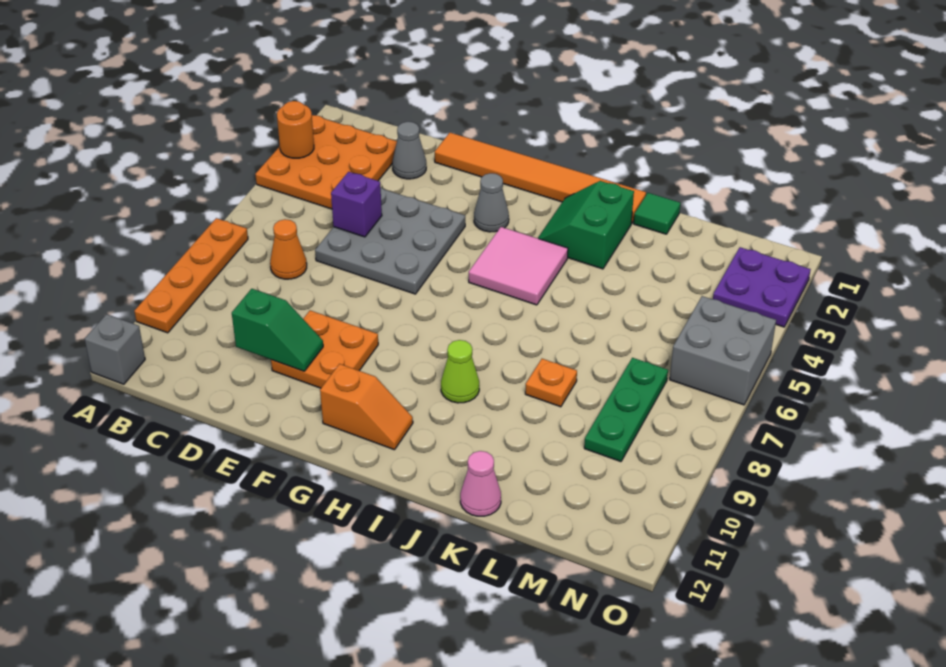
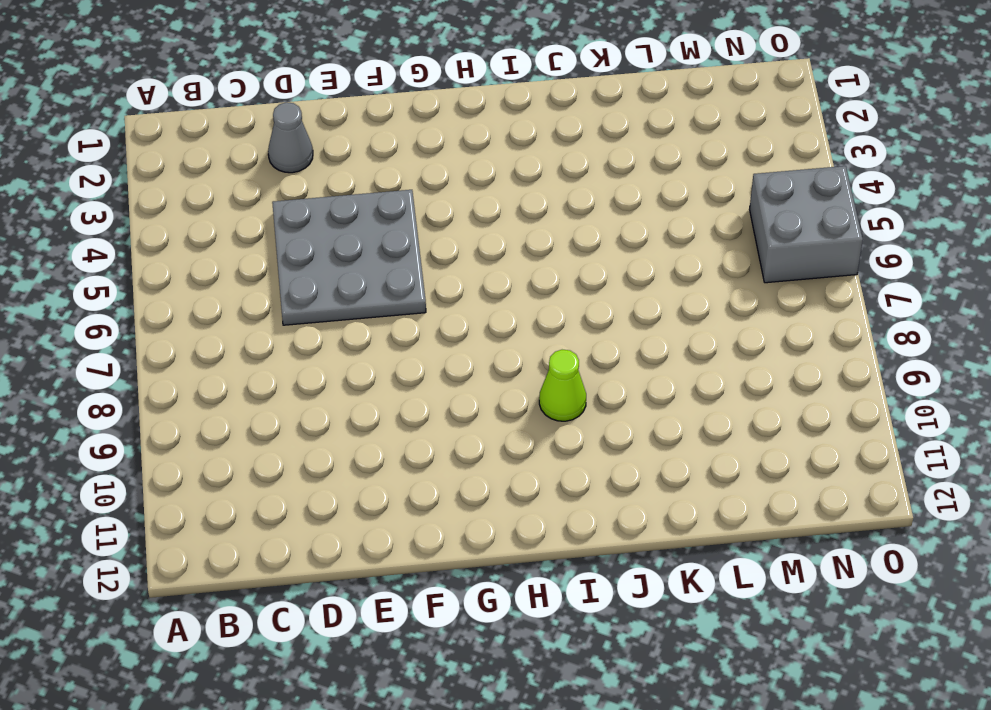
none -> orange 3x3 plate [255,115,397,209]
none -> orange 1x4 plate [134,218,248,333]
none -> grey 1x1 brick [85,314,145,384]

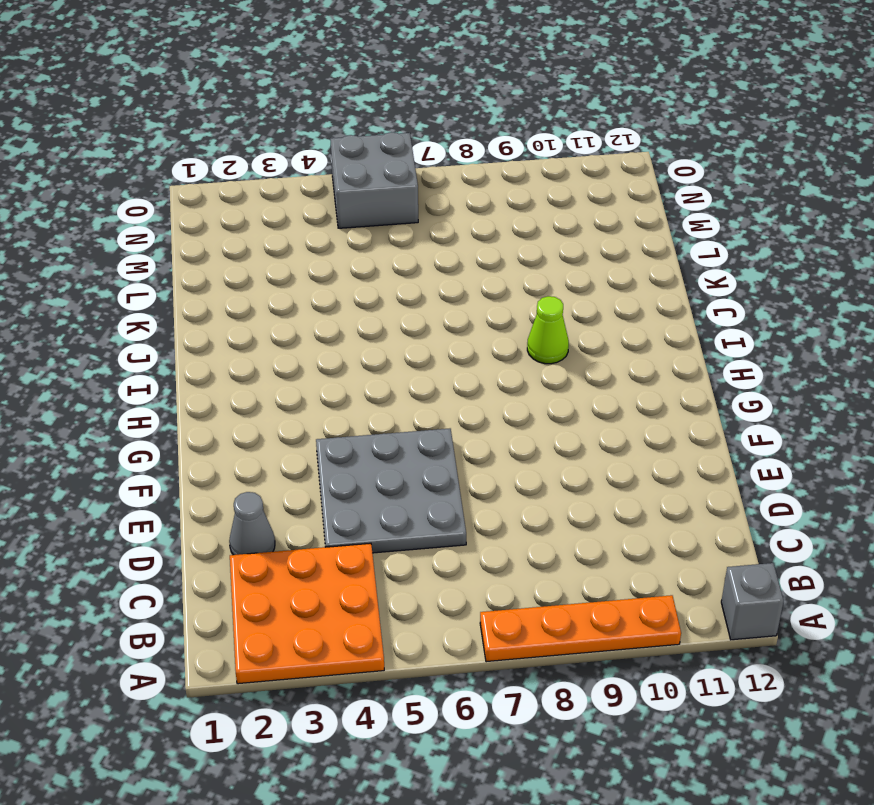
none -> orange 1x1 cone [270,219,307,279]
none -> orange 1x6 tile [435,133,646,224]
none -> orange 2x2 plate [271,310,378,388]

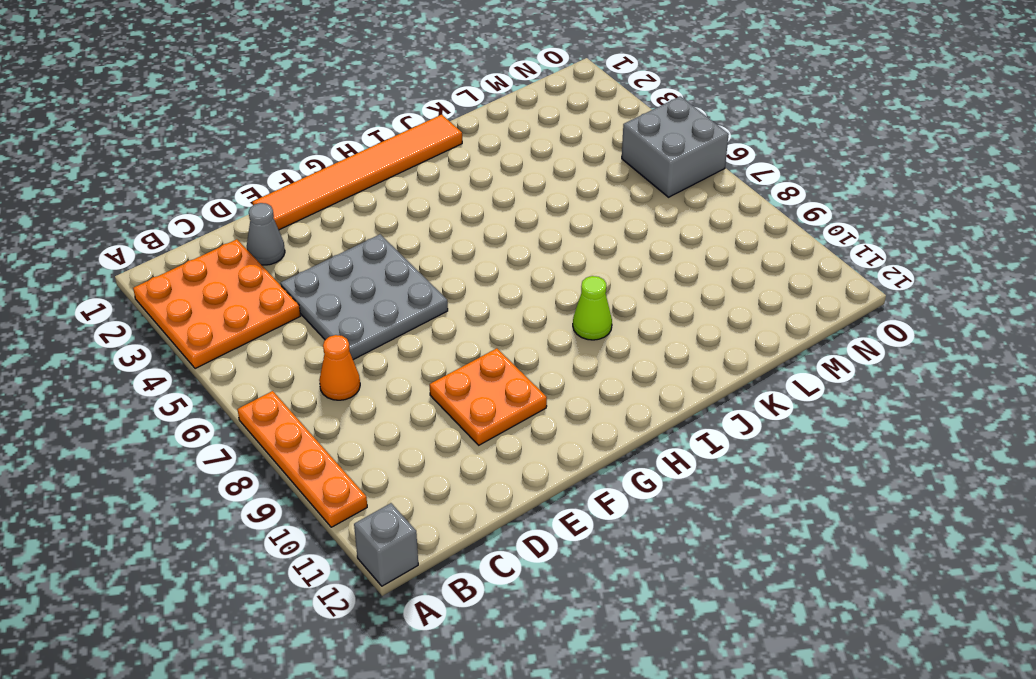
none -> grey 1x1 cone [474,173,509,232]
none -> orange 1x2 slope [320,364,413,450]
none -> pink 2x2 tile [469,227,568,305]

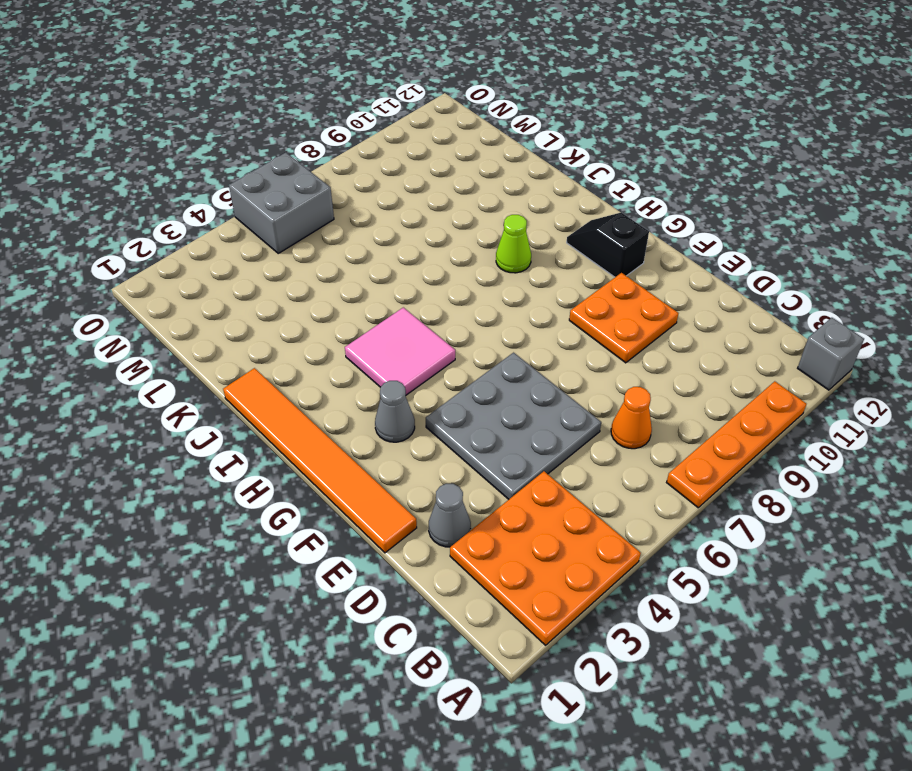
black 1x2 slope [567,213,649,277] -> orange 1x2 slope [320,364,413,450]
none -> green 2x2 slope [538,181,634,269]
none -> green 1x1 tile [634,193,680,234]
none -> orange 1x1 plate [525,359,577,407]

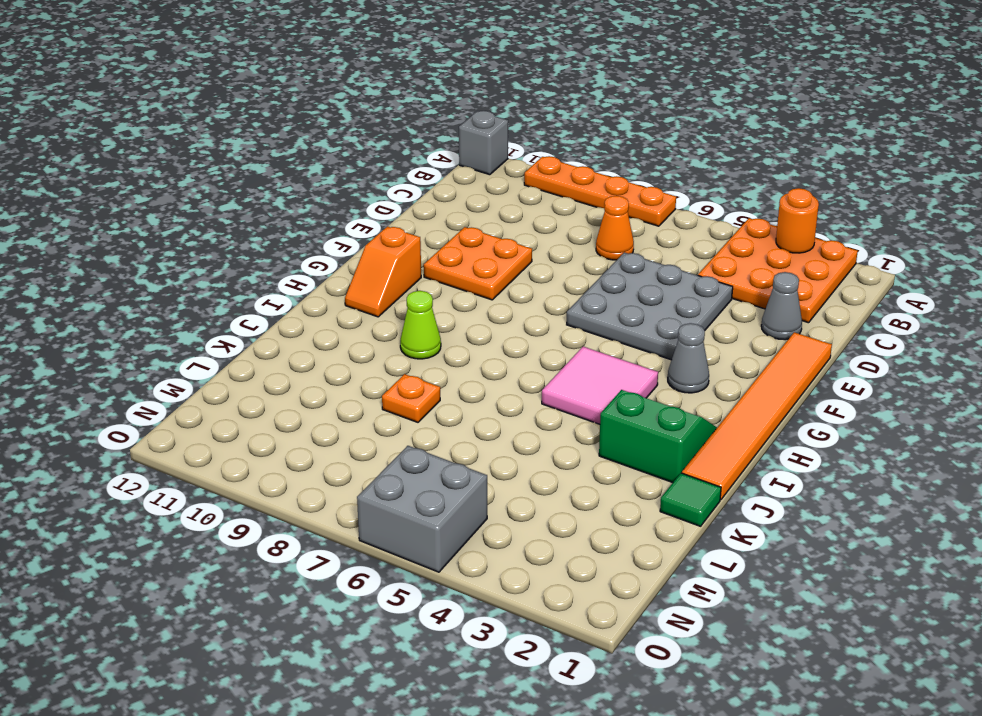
none -> pink 1x1 cone [460,451,501,516]
none -> green 1x3 plate [584,358,668,462]
none -> purple 2x2 plate [713,247,811,327]

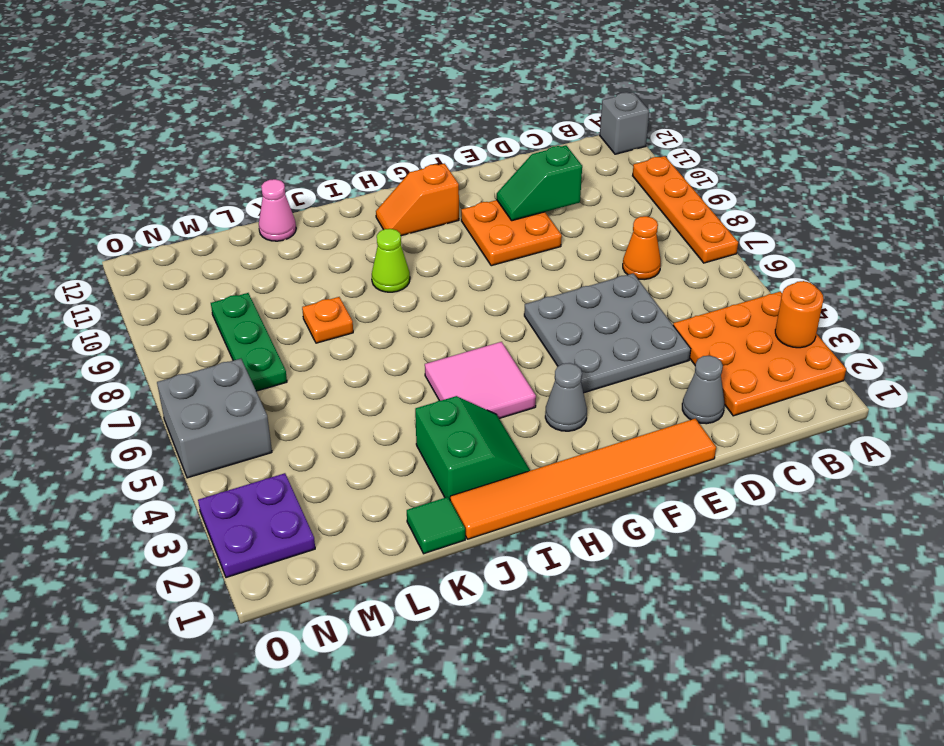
none -> purple 1x1 brick [331,172,382,237]

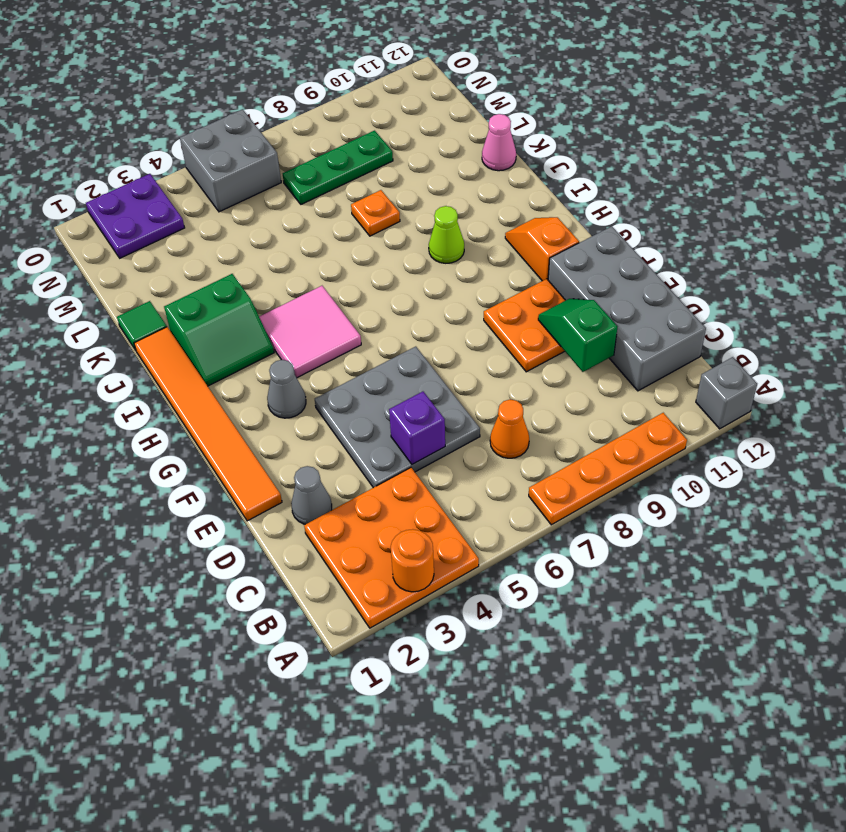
grey 2x4 brick [548,226,706,391] -> none

